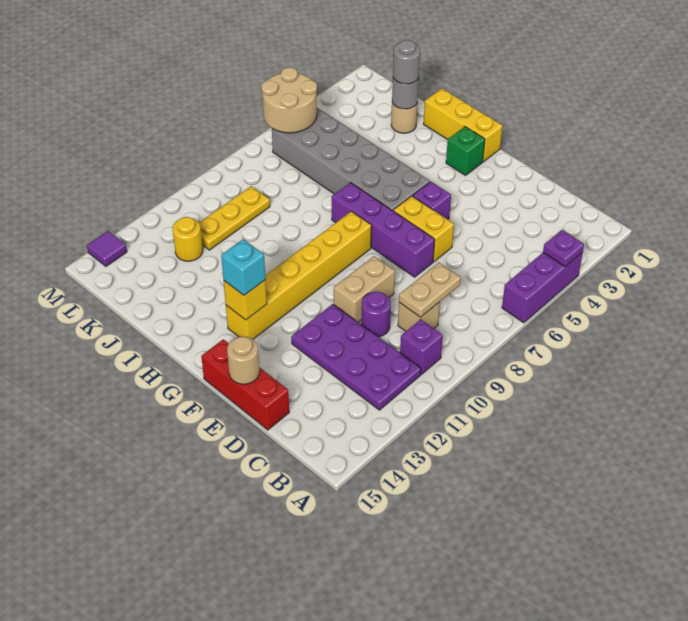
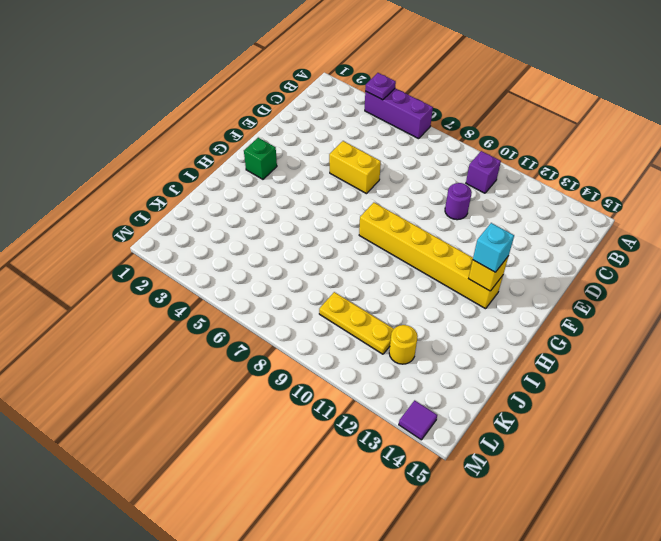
yellow 1x2 brick [329,141,381,194] -> yellow 1x2 brick turned to [393,196,454,262]
none -> purple 2x4 plate [291,304,421,410]
none -> tan 1x1 brick [398,302,440,331]
none -> red 1x3 brick [201,339,289,430]

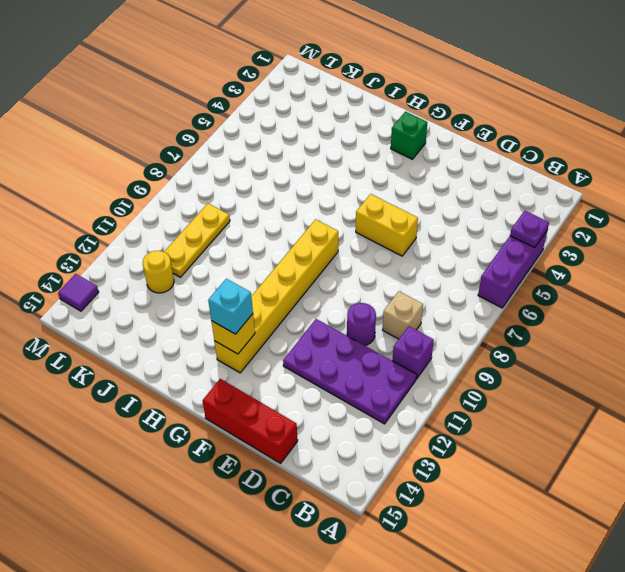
none -> purple 1x4 brick [332,183,435,277]
none -> tan 1x2 brick [334,256,395,322]
none -> purple 1x1 brick [413,182,451,219]

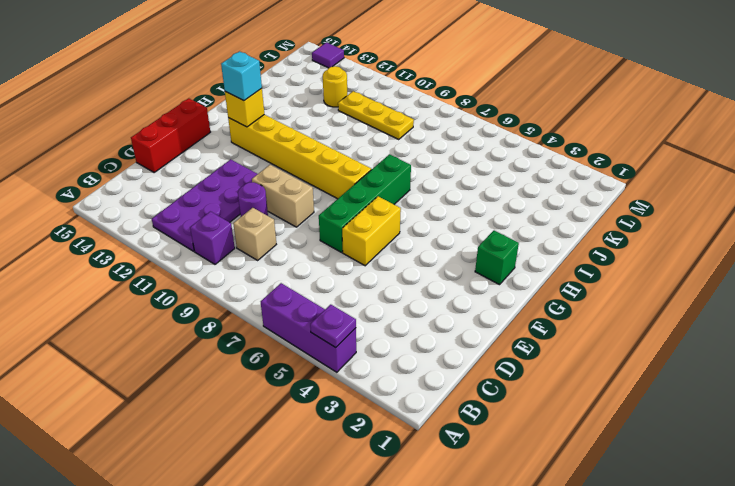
green 1x4 brick [319,154,411,252] -> purple 1x4 brick [332,183,435,277]
none -> purple 1x1 brick [413,182,451,219]
none -> yellow 1x3 brick [424,88,502,162]
none -> grey 2x6 brick [272,108,430,211]

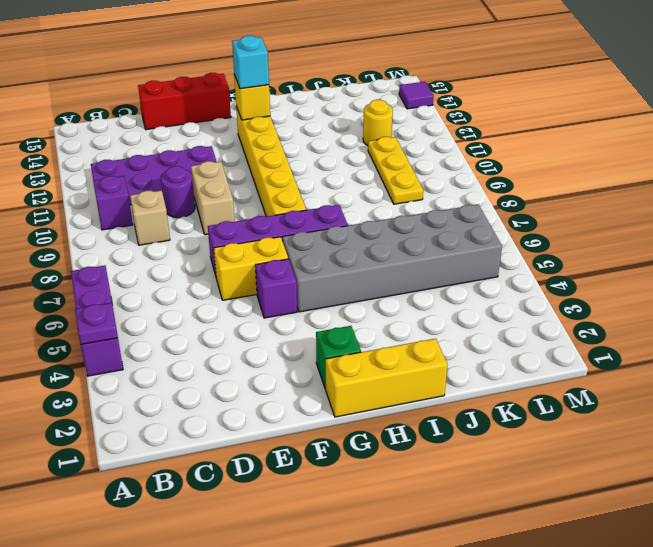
none -> tan 1x1 round brick [391,103,418,133]
none -> tan 1x2 plate [399,263,461,317]
none -> tan 1x1 round brick [227,337,259,384]

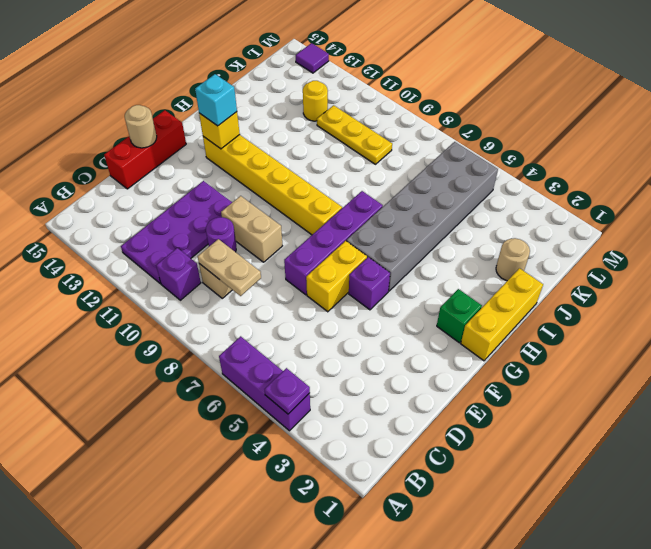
none -> grey 1x1 round brick [392,78,419,109]
none -> tan 2x2 round brick [262,67,317,133]
none -> grey 1x1 round brick [393,40,420,84]

